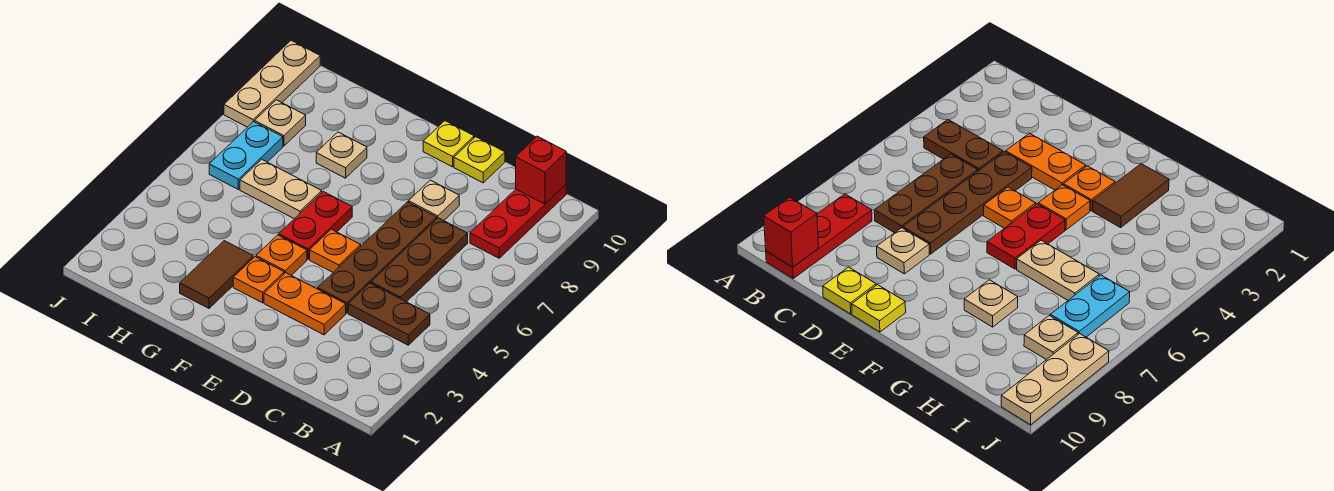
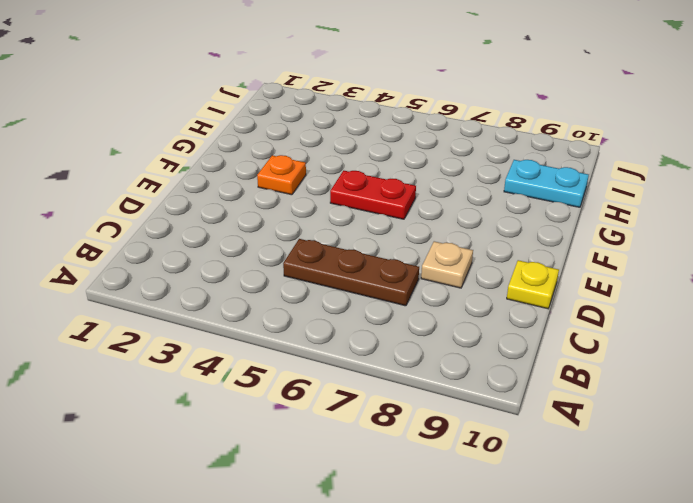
cyan 1x2 plate [504,160,589,207] -> cyan 1x2 plate moved to [209,122,283,189]
none -> brown 1x2 plate [348,283,430,345]
none -> red 1x3 plate [470,185,566,258]
none -> orange 1x2 plate [264,273,346,335]

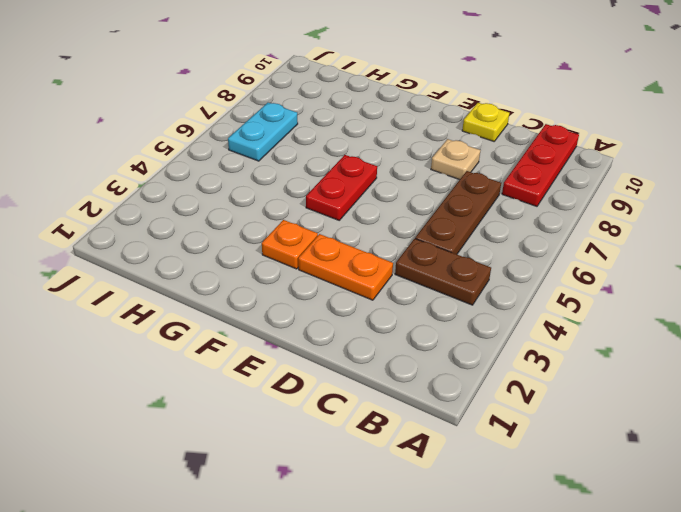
none -> brown 1x4 plate [318,202,437,313]
none -> orange 1x1 plate [310,229,361,272]
none -> yellow 1x1 plate [423,121,474,167]

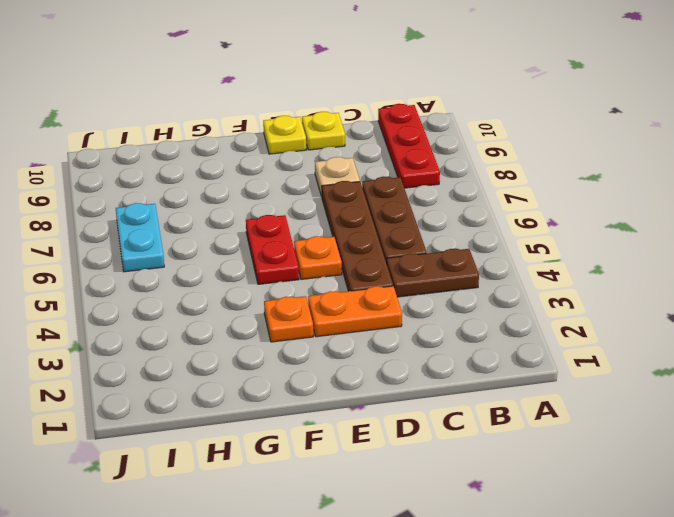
none -> orange 1x1 plate [256,235,307,275]
none -> brown 1x2 tile [180,241,253,308]
none -> tan 1x2 plate [240,159,322,219]

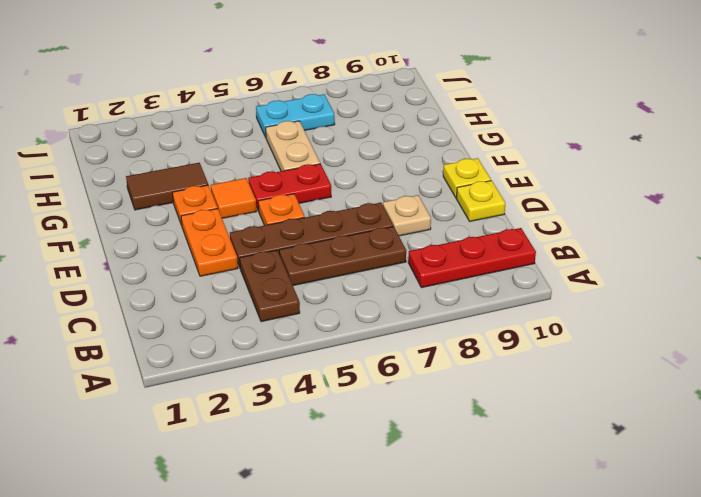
orange 1x1 tile [211,178,257,218] -> orange 1x1 plate [256,235,307,275]
none -> tan 1x1 plate [316,132,367,178]
none -> tan 1x1 plate [255,100,306,146]
none -> tan 1x3 plate [224,41,320,127]

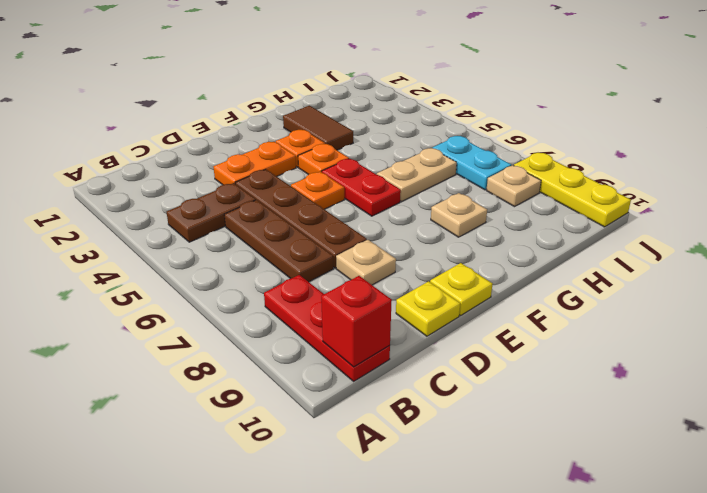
yellow 1x3 plate [514,153,631,227] -> tan 1x3 plate [224,41,320,127]

